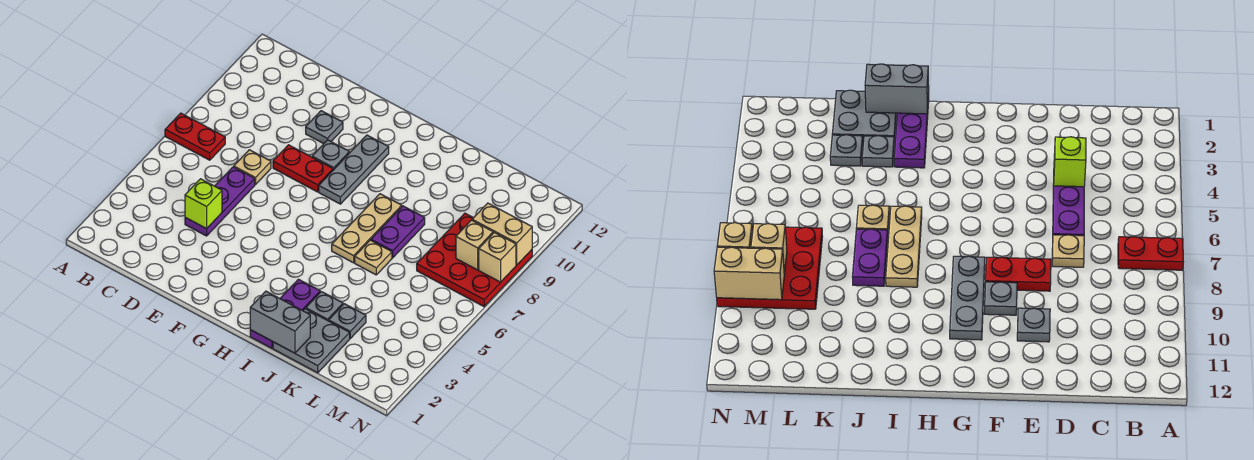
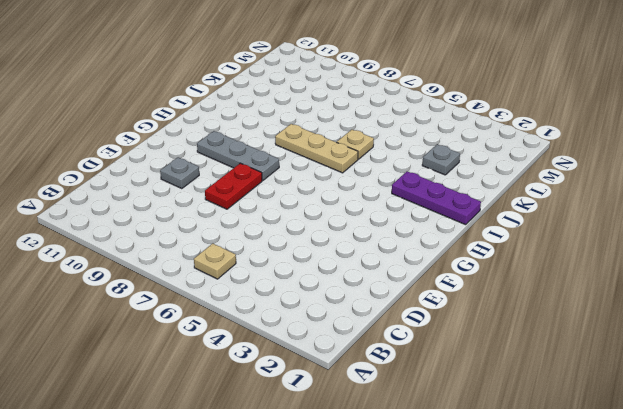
tan 1x1 plate [194,243,236,279] -> tan 1x1 plate moved to [234,150,271,185]
none -> red 1x2 plate [165,113,225,160]
none -> purple 1x3 plate [185,167,255,236]
none -> grey 1x1 plate [312,140,349,170]

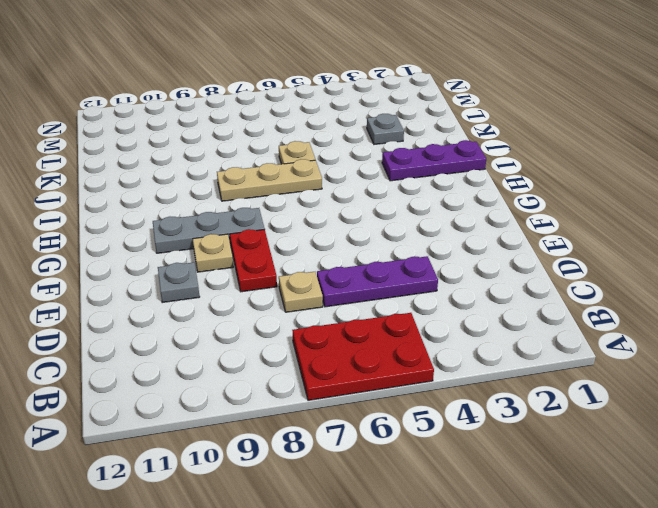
red 2x3 plate [292,313,434,400] -> red 1x2 plate [165,113,225,160]
tan 1x1 plate [193,234,233,272] -> grey 1x1 plate [312,140,349,170]
none -> grey 2x2 plate [273,309,350,373]
none -> grey 1x1 plate [306,292,343,321]
none -> purple 1x2 plate [371,206,425,258]

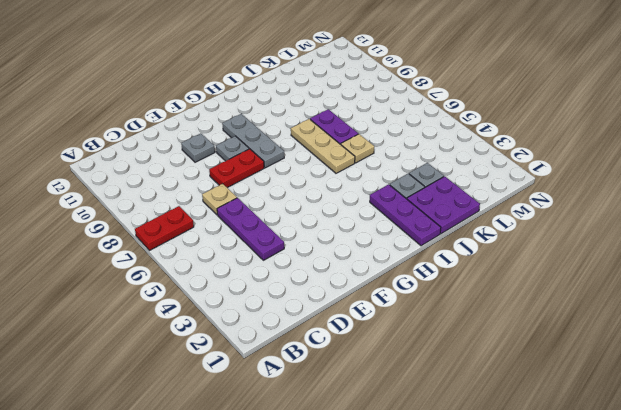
purple 2x2 plate [407,176,480,234] -> grey 2x2 plate [273,309,350,373]
none -> red 3x3 plate [417,213,532,307]
none -> lime 1x1 brick [185,179,222,229]
none -> grey 1x2 brick [250,291,310,353]

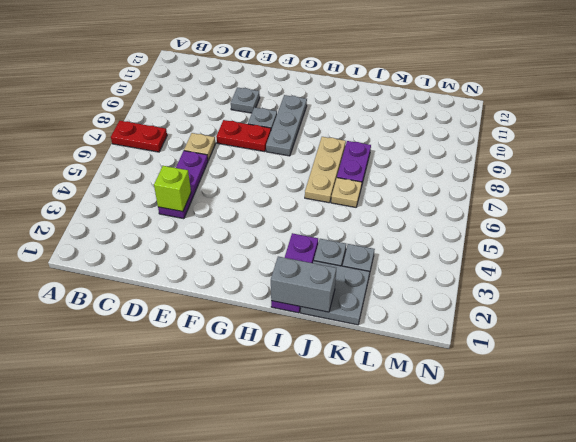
none -> red 3x3 plate [417,213,532,307]
none -> tan 1x1 brick [456,220,493,270]
none -> tan 1x2 brick [472,203,532,265]

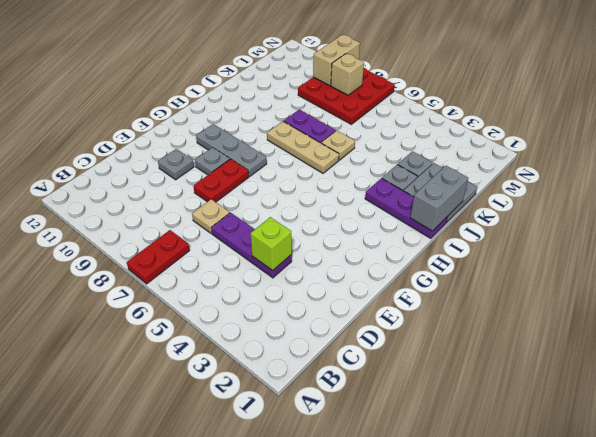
none -> tan 1x1 brick [479,232,516,282]

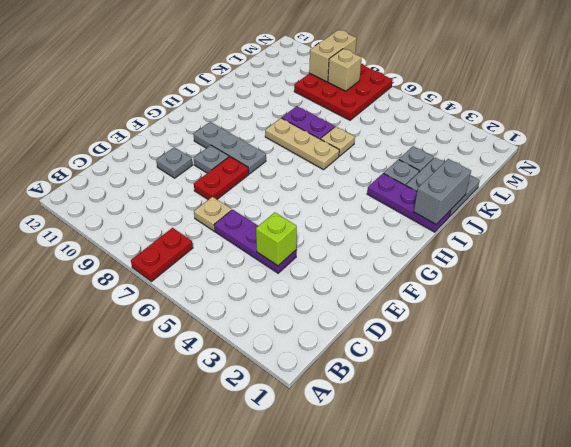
none -> tan 1x1 brick [479,232,516,282]

